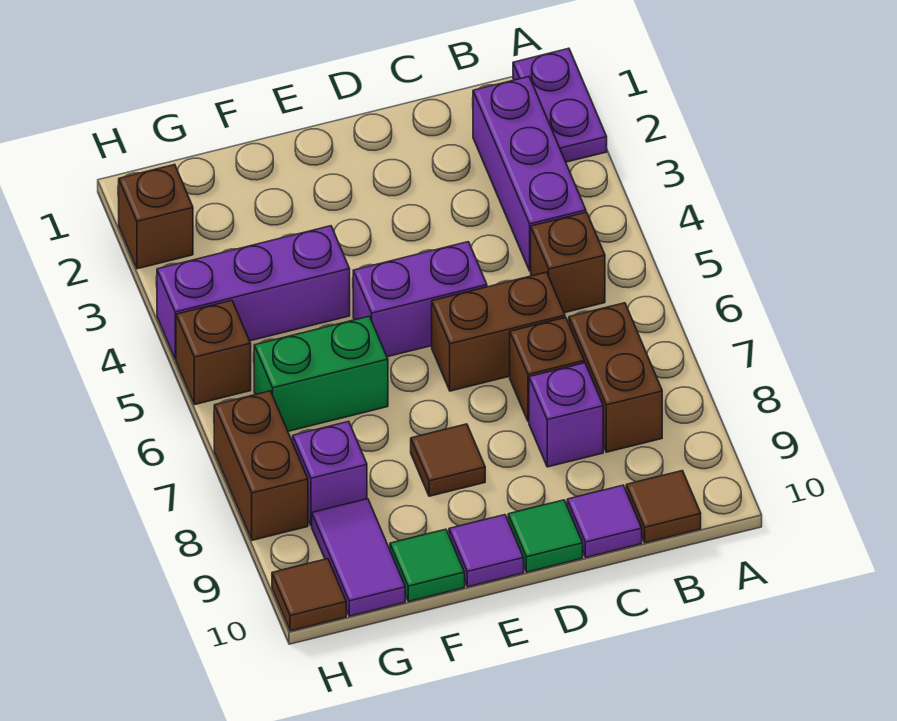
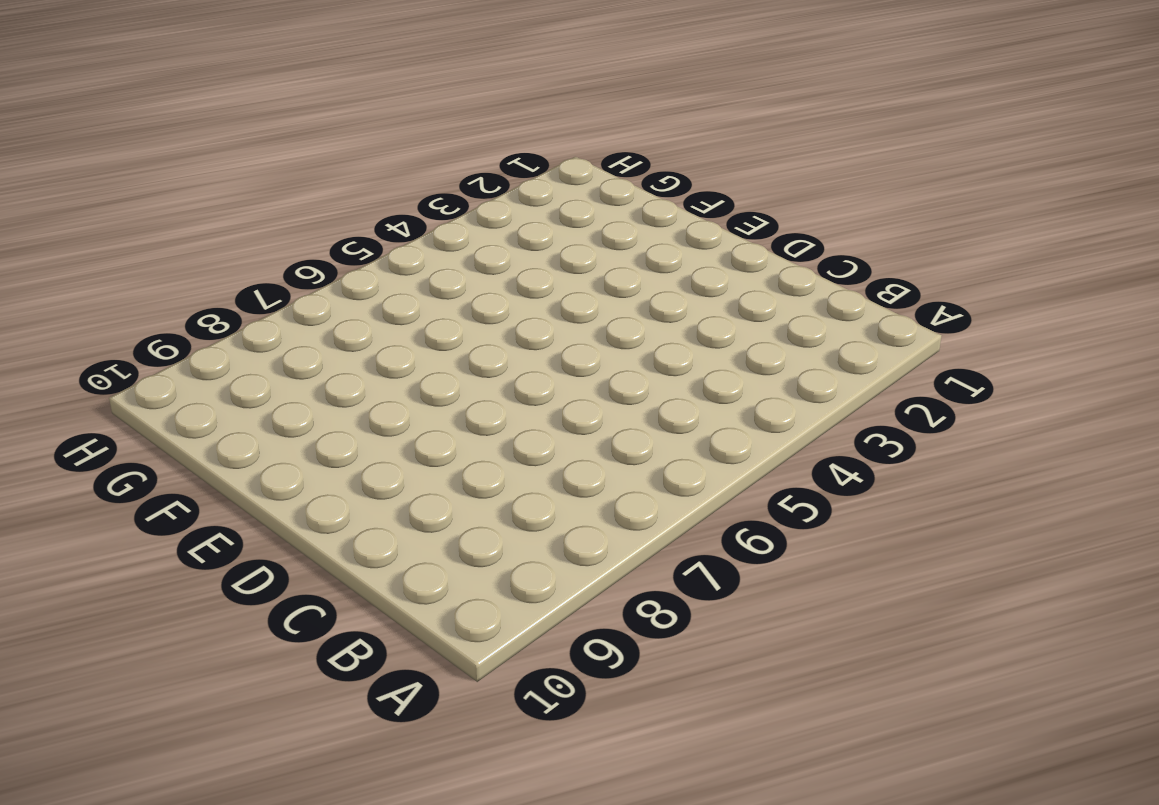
none -> purple 1x2 plate [513,48,607,162]
none -> purple 1x3 brick [473,77,586,271]
none -> brown 1x1 brick [531,212,605,313]

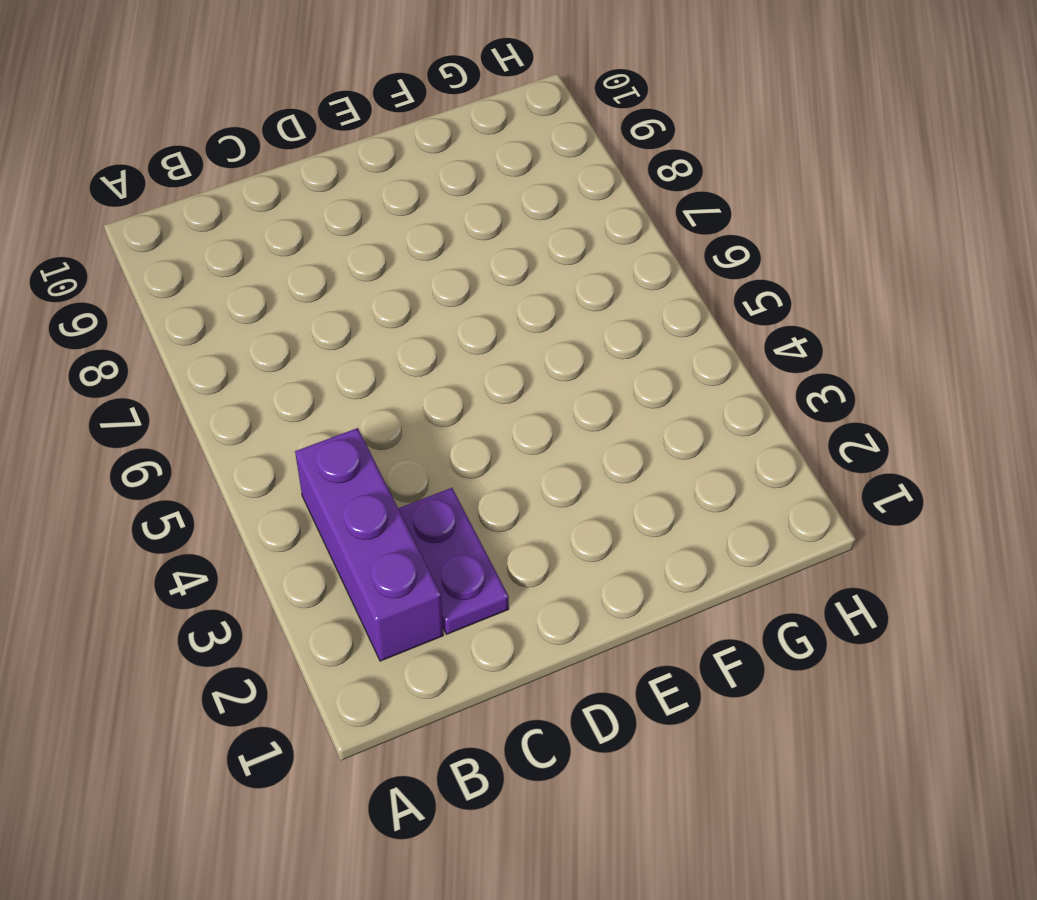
purple 1x2 plate [398,488,509,634] -> purple 1x2 plate moved to [513,48,607,162]
none -> brown 1x1 brick [531,212,605,313]
none -> brown 1x2 brick [569,303,662,452]
none -> brown 1x1 tile [626,471,701,543]

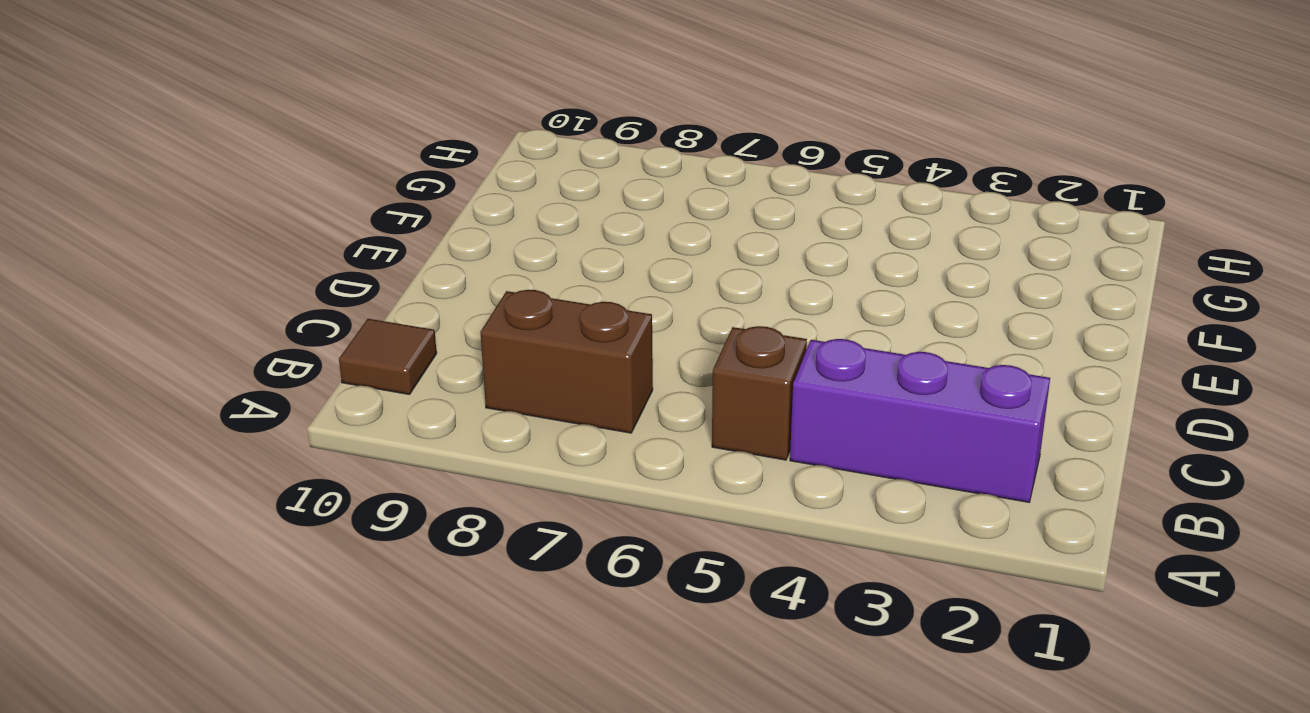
none -> purple 1x2 plate [513,48,607,162]
none -> brown 1x2 brick [432,272,565,391]
none -> brown 1x1 brick [510,318,584,422]

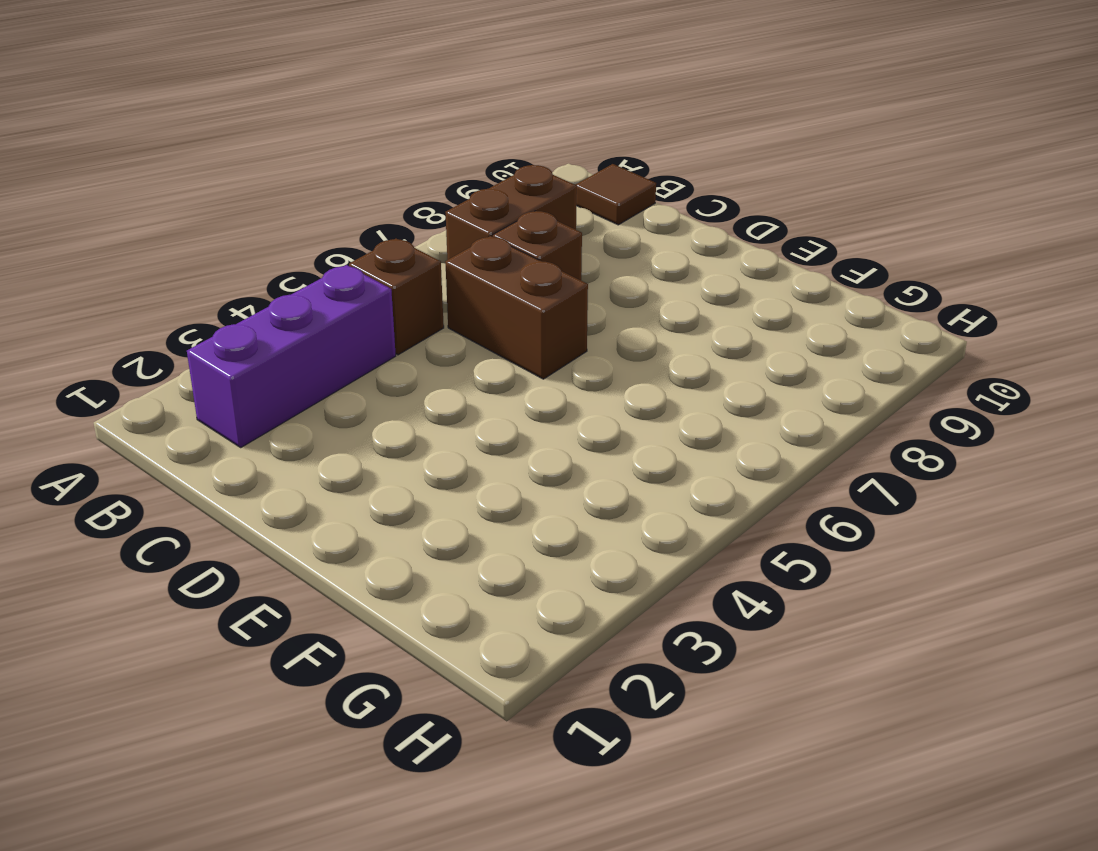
none -> purple 1x2 plate [513,48,607,162]
none -> purple 1x1 brick [529,363,603,467]
none -> purple 1x1 tile [567,485,642,557]

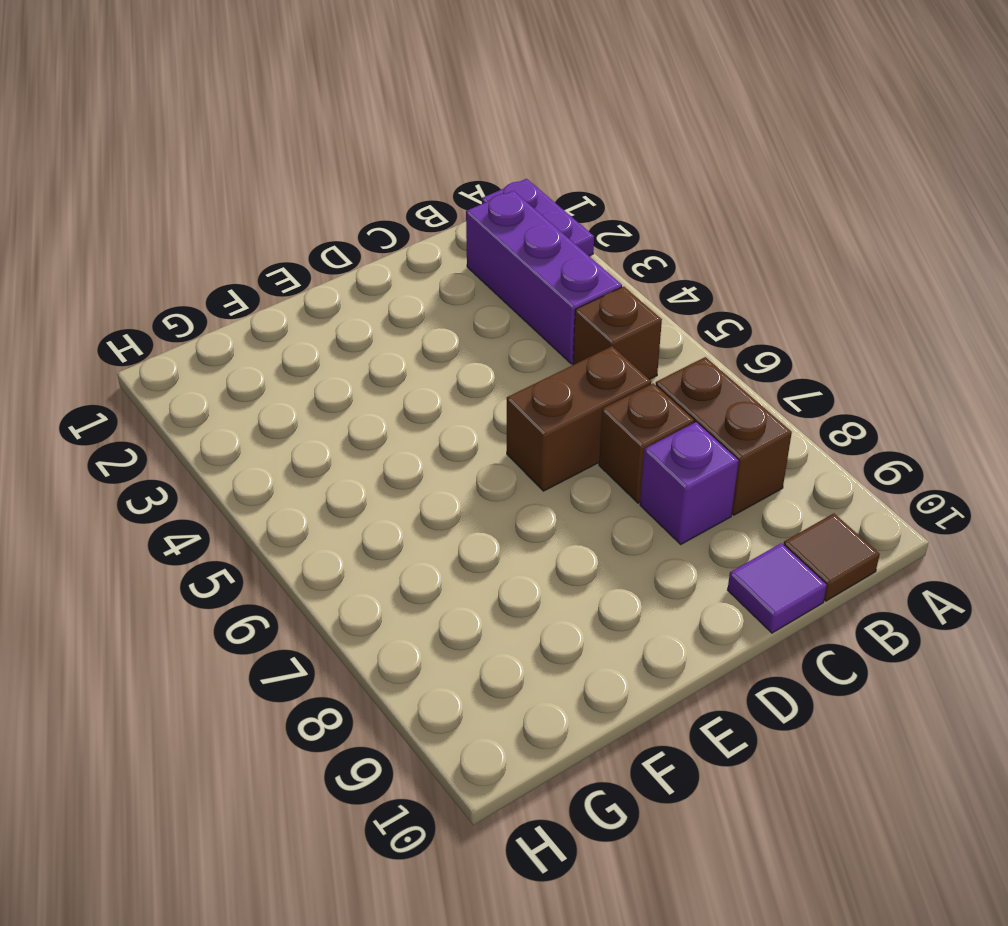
none -> purple 1x2 brick [353,242,487,357]
none -> green 1x1 tile [508,500,583,572]
none -> brown 1x1 tile [411,424,485,496]

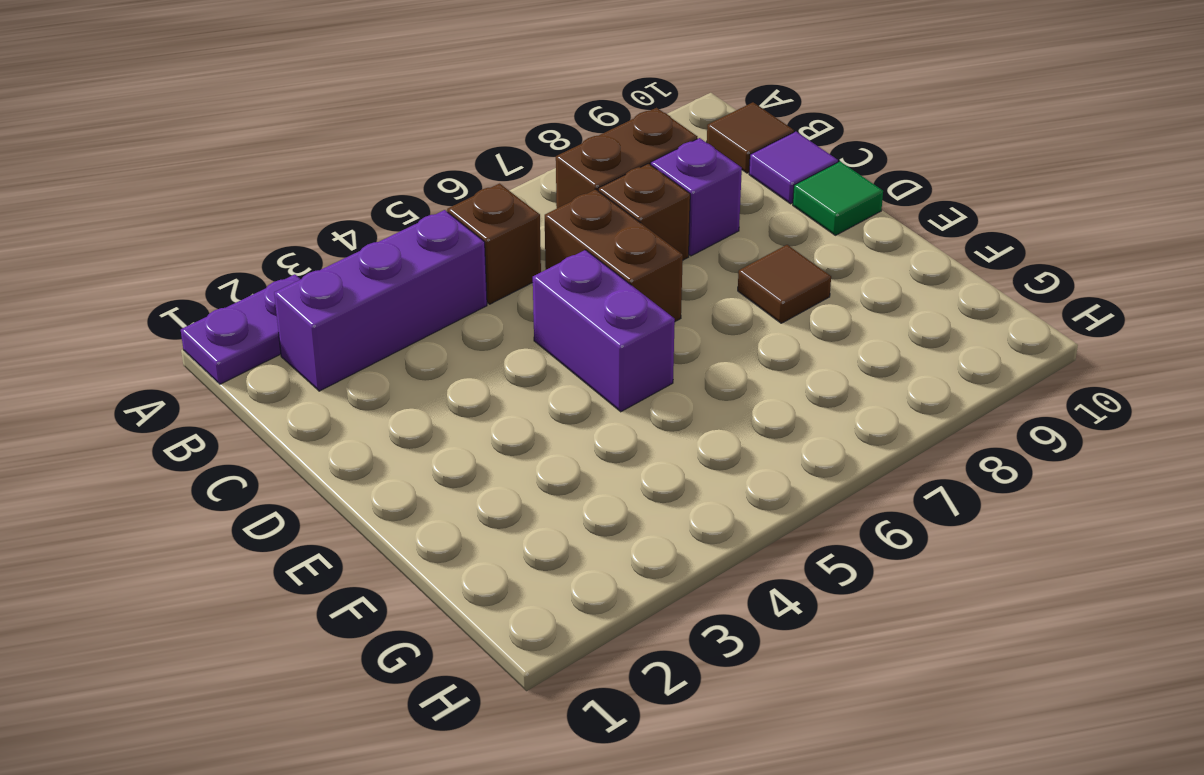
none -> purple 1x1 tile [449,515,524,587]
none -> purple 1x3 brick [157,226,350,359]
none -> green 1x2 brick [254,316,388,431]

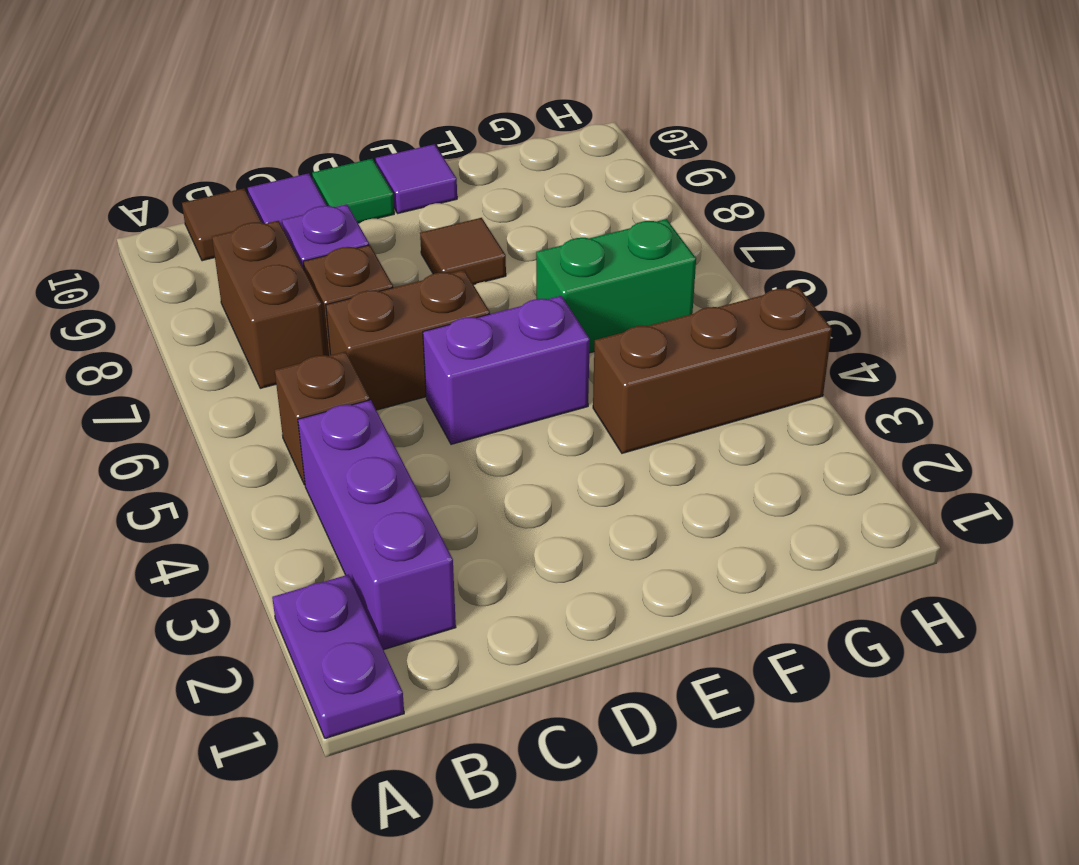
brown 1x3 brick [593,286,832,453] -> purple 1x3 brick [157,226,350,359]
none -> green 1x1 tile [390,529,465,602]
none -> purple 1x1 brick [293,421,367,526]
none -> purple 1x2 tile [312,499,405,616]

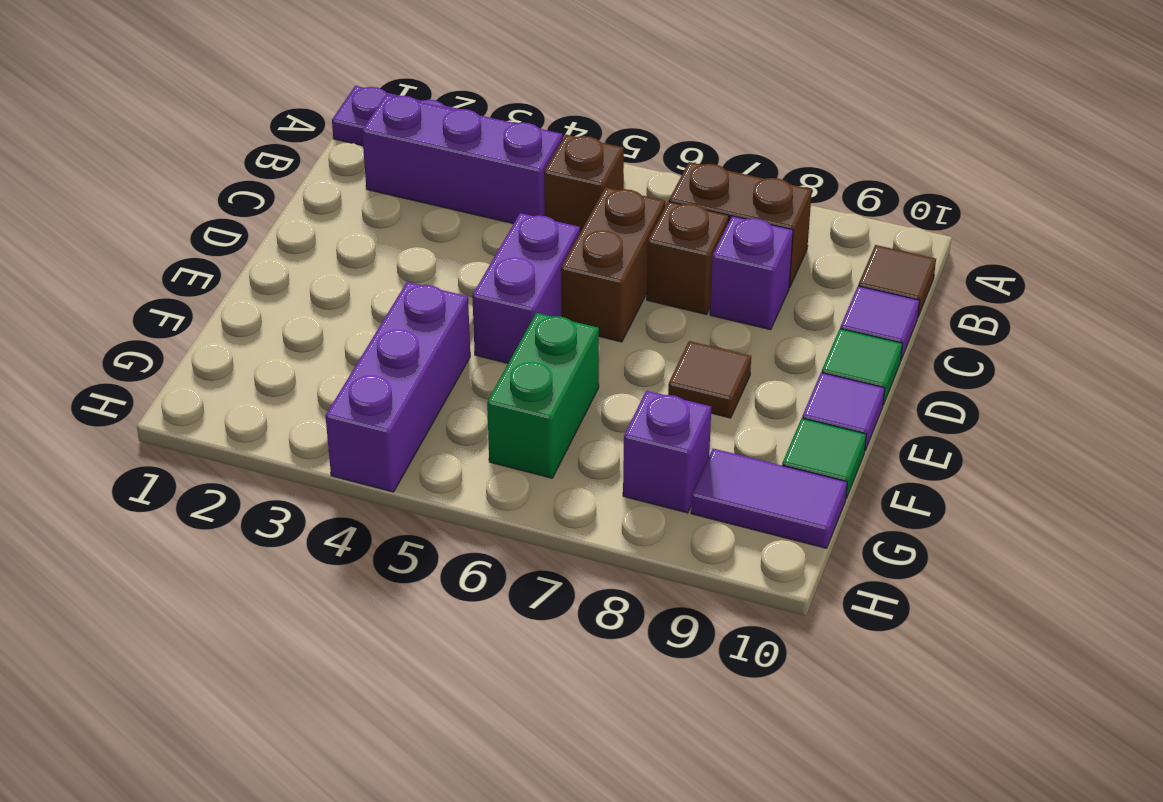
none -> brown 1x1 brick [119,165,193,269]
none -> brown 1x1 brick [176,300,251,405]
none -> brown 1x2 brick [214,391,308,540]

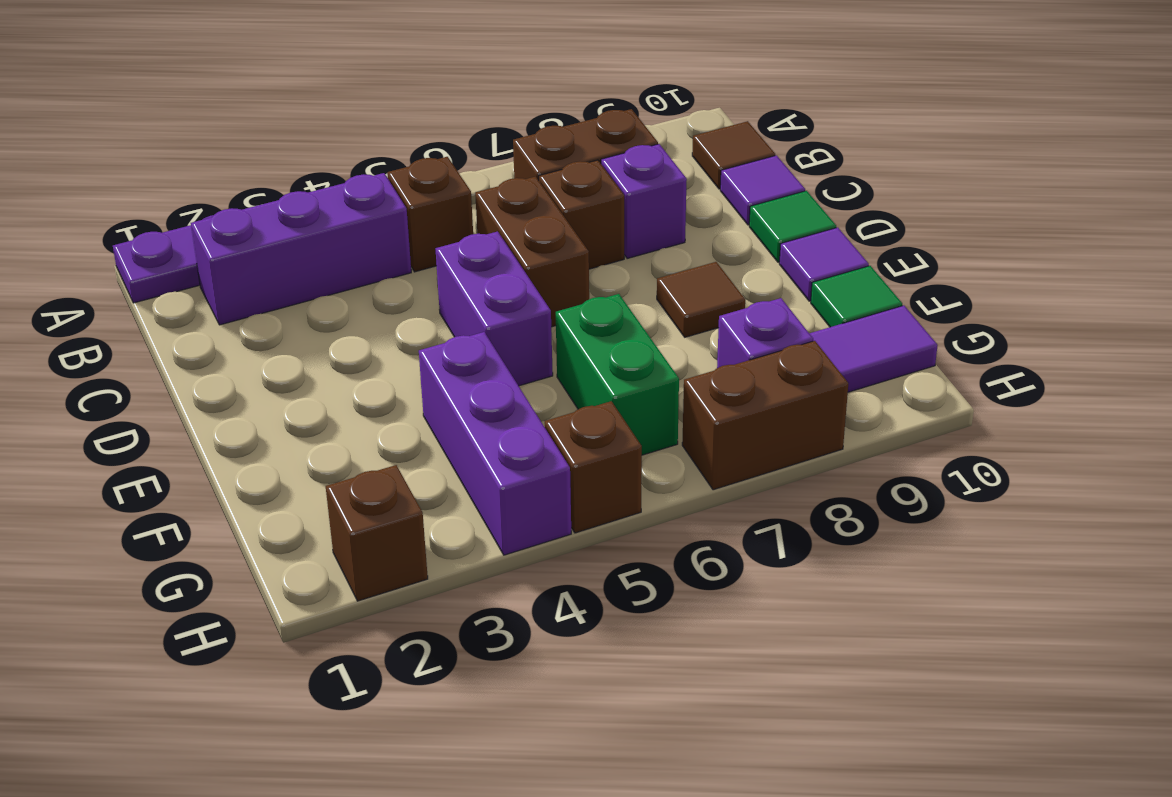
none -> brown 1x1 tile [272,559,346,631]

